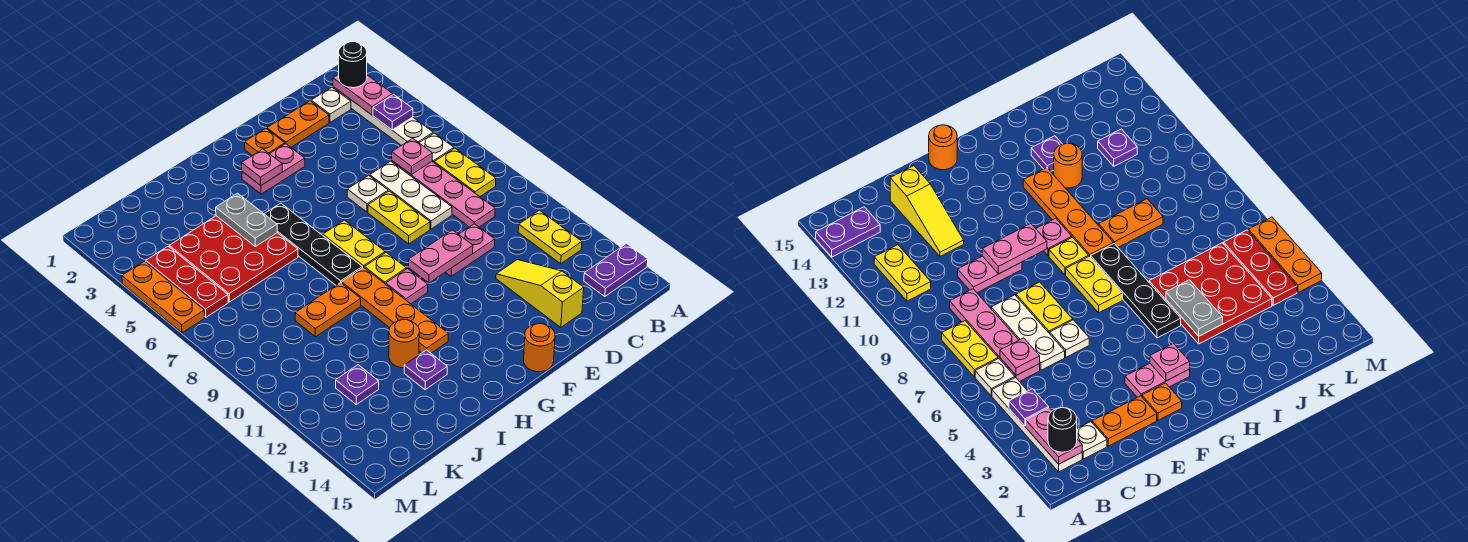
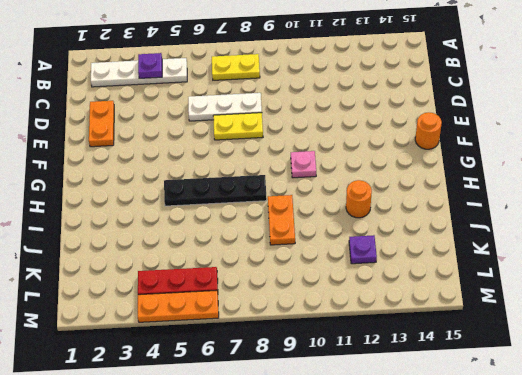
none -> purple 1x2 plate [584,243,648,297]
none -> white 1x1 plate [419,133,454,162]
none -> yellow 1x2 plate [518,210,582,264]
none -> white 1x1 plate [311,87,351,122]

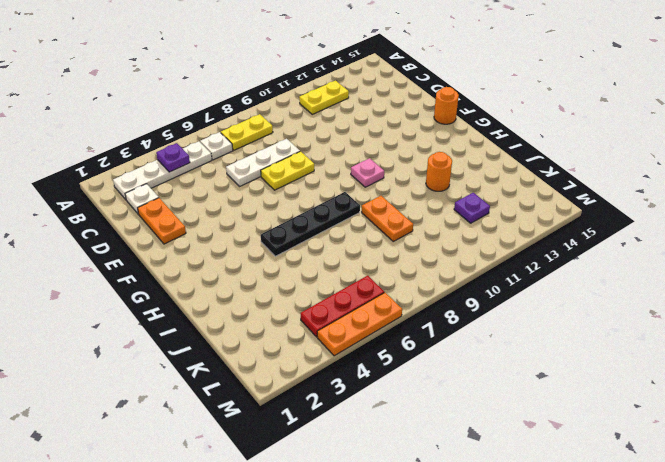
none -> purple 1x2 plate [584,243,648,297]
none -> pink 1x4 plate [392,161,495,227]
none -> pink 1x2 plate [446,224,495,276]
none -> yellow 1x3 slope [496,260,584,327]

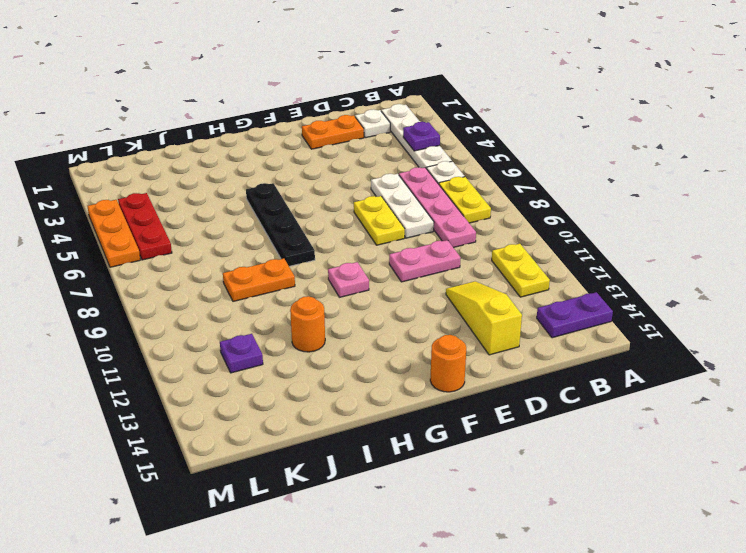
none -> white 1x1 plate [347,175,388,212]
none -> orange 1x1 plate [245,129,285,156]
none -> pink 1x2 plate [242,144,305,194]
none -> yellow 1x2 plate [323,220,385,268]

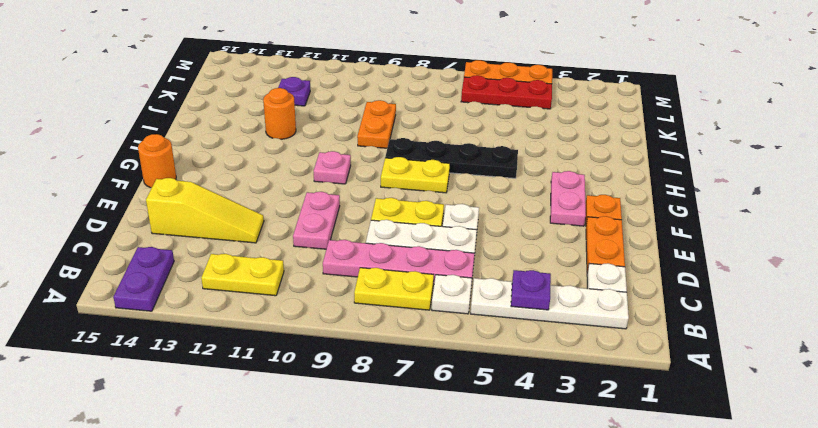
none -> yellow 1x1 plate [365,252,406,284]
none -> orange 1x4 plate [342,267,448,353]
none -> red 3x3 plate [169,216,298,302]
none -> purple 1x1 plate [404,350,447,390]

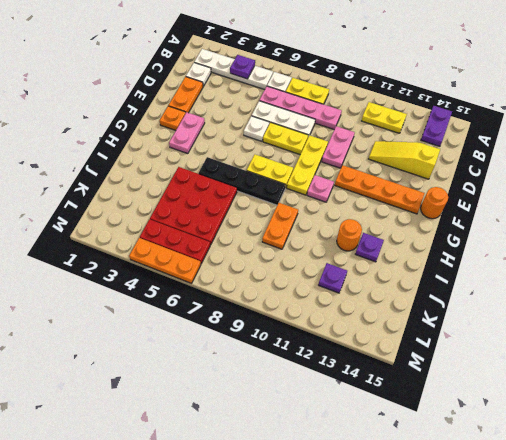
yellow 1x3 plate [287,135,328,195] -> yellow 1x1 plate [365,252,406,284]
orange 1x4 plate [335,165,424,214] -> orange 1x4 plate moved to [342,267,448,353]
none -> pink 1x2 plate [333,74,393,115]
none -> pink 1x1 plate [392,138,432,175]
none -> pink 1x2 plate [409,230,473,283]
none -> pink 1x1 plate [242,149,282,185]

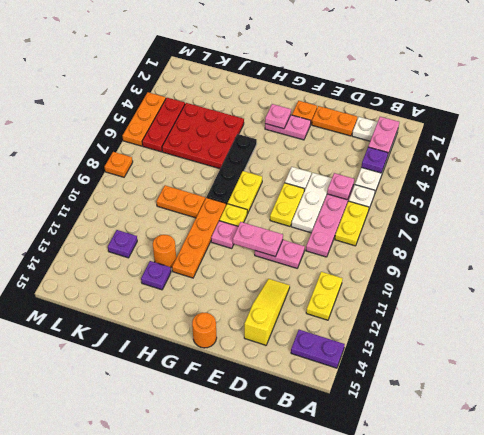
orange 1x1 plate [105,152,133,177] -> none
none -> grey 1x2 plate [216,193,277,247]
none -> black 1x1 round brick [339,42,367,88]

